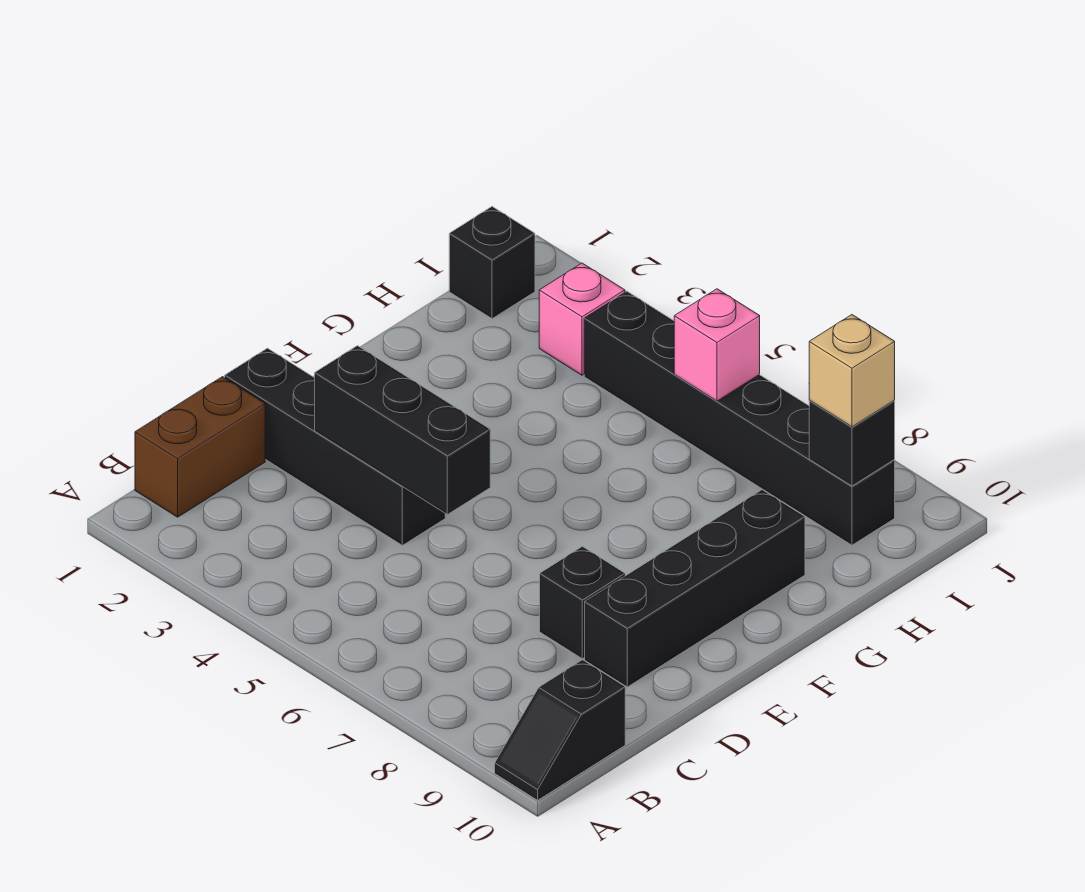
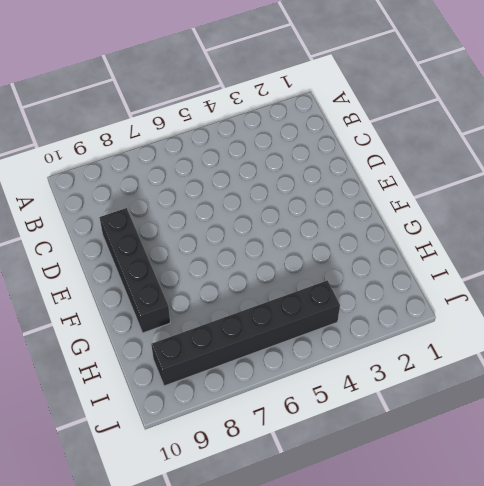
none -> black 1x2 slope [495,660,625,800]
none -> brown 1x2 brick [135,377,265,517]
none -> black 1x4 brick [225,348,445,545]

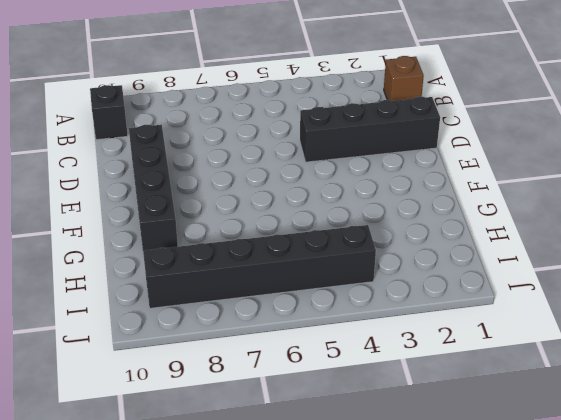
brown 1x1 brick [384,56,424,101] -> brown 1x2 brick [135,377,265,517]
none -> black 1x1 brick [540,546,625,659]
none -> black 1x1 brick [449,207,535,319]
none -> pink 1x1 brick [539,263,625,375]

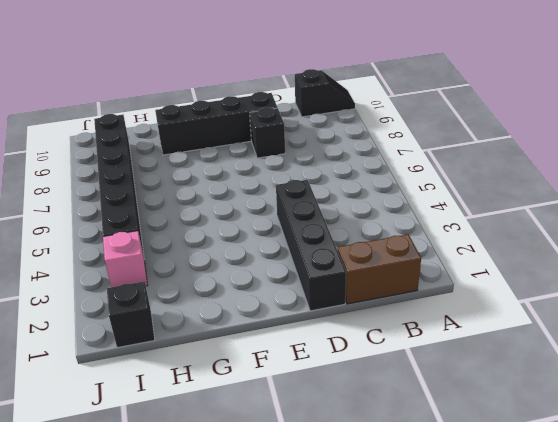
none -> black 1x3 brick [315,346,490,515]
none -> pink 1x1 brick [674,289,760,401]
none -> black 1x1 brick [809,400,895,486]

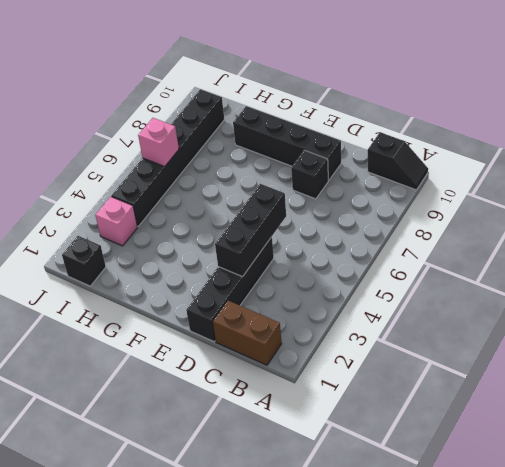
none -> black 1x1 brick [809,400,895,486]
none -> tan 1x1 brick [809,315,895,427]

